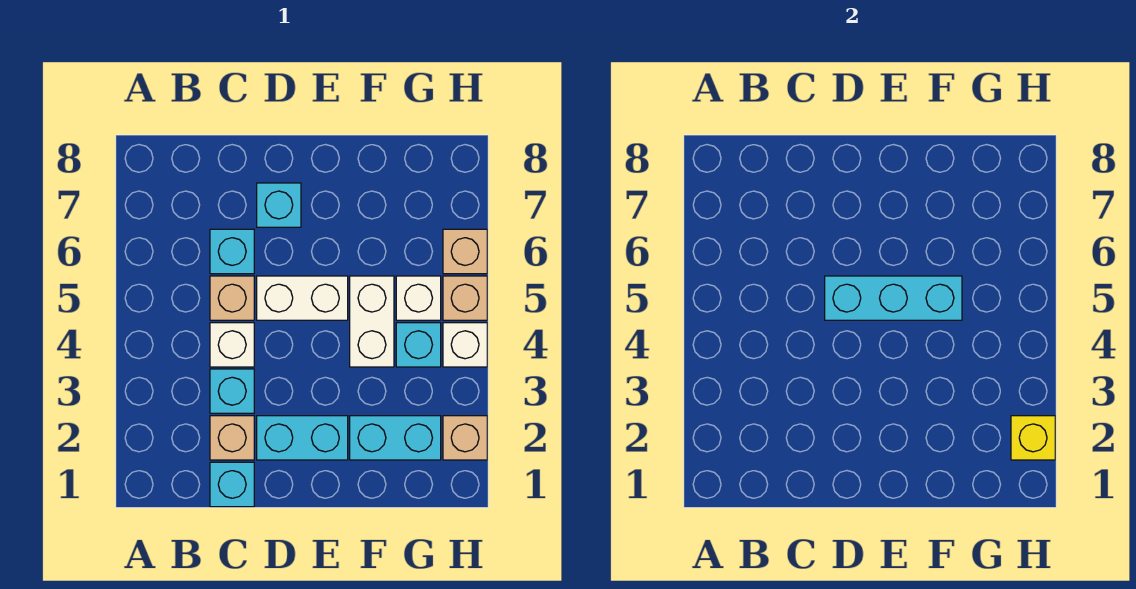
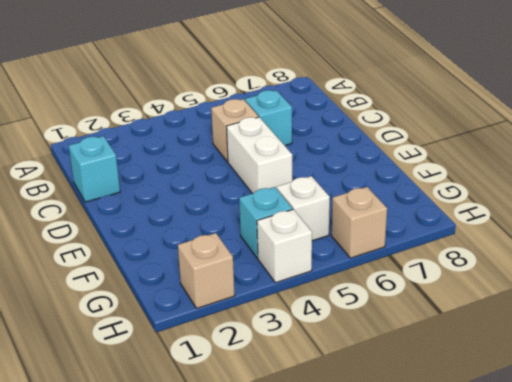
none -> tan 1x1 brick [210,416,254,460]
none -> cyan 1x1 brick [210,369,254,413]
none -> white 1x1 brick [210,323,254,367]

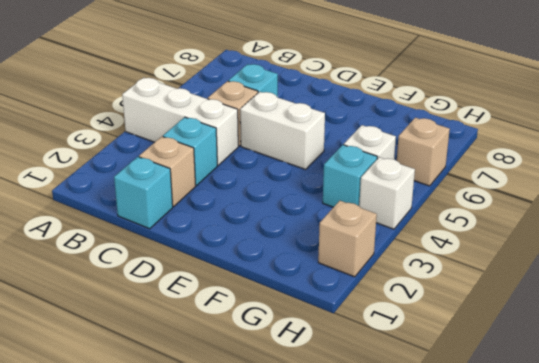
white 1x3 brick [122,78,238,165] -> white 1x1 brick [210,323,254,367]
none -> cyan 1x2 brick [257,416,348,460]
none -> cyan 1x1 brick [257,183,301,227]
none -> cyan 1x2 brick [350,416,441,460]

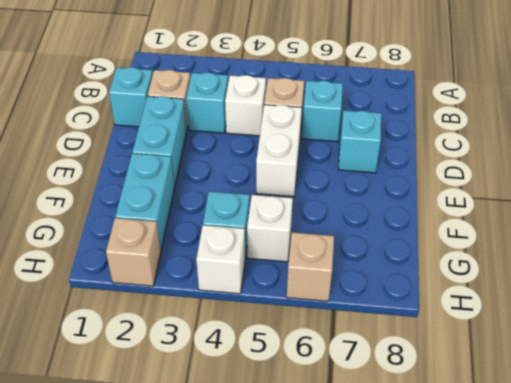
none -> white 1x2 brick [350,276,394,367]
none -> tan 1x1 brick [443,276,487,320]
none -> cyan 1x3 brick [825,276,962,320]

